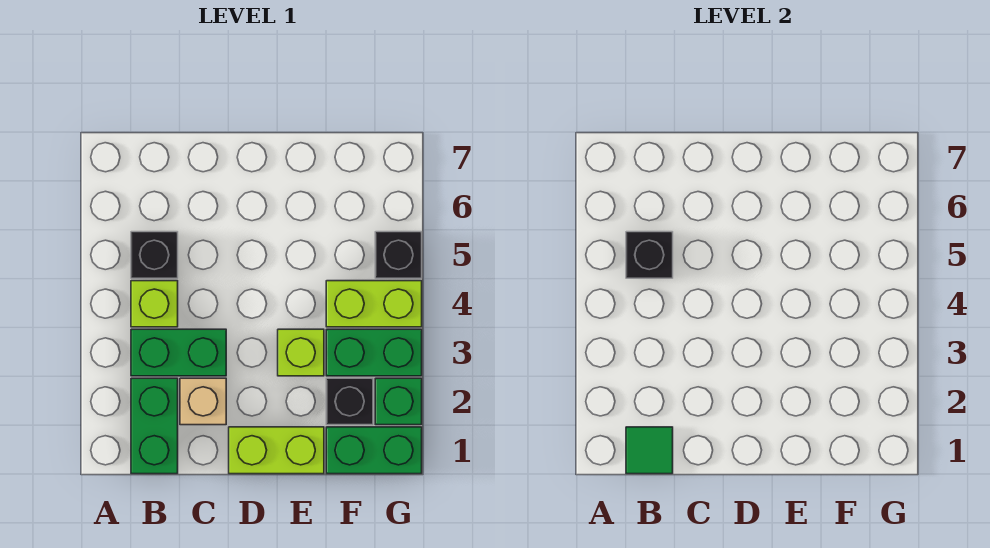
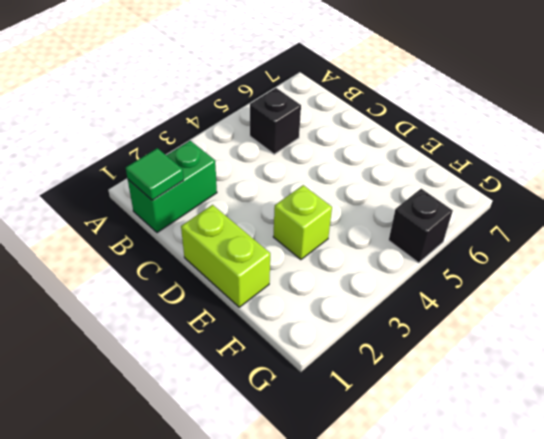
none -> green 1x2 brick [131,329,226,376]
none -> lime 1x1 brick [131,281,178,327]
none -> tan 1x1 brick [180,378,226,425]

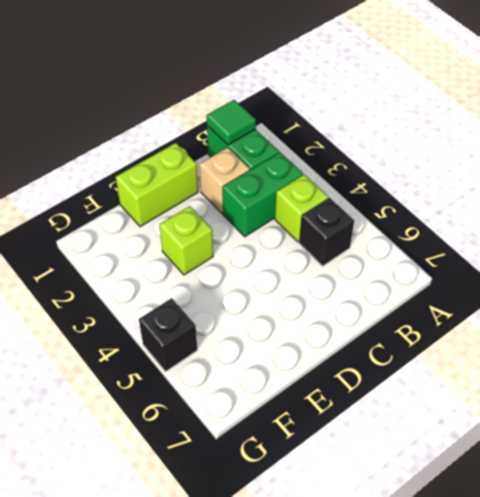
none -> green 1x2 brick [326,427,422,474]
none -> black 1x1 brick [326,378,373,425]
none -> green 1x2 brick [326,329,422,376]

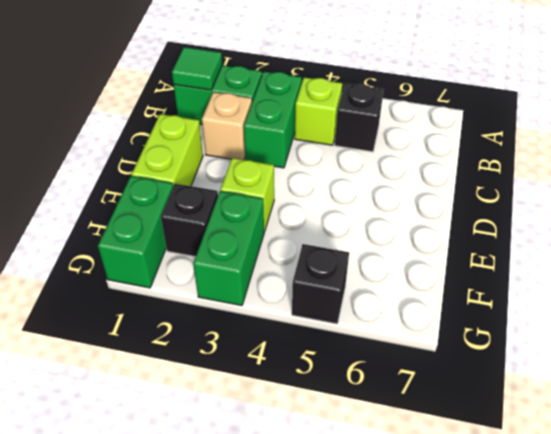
none -> lime 1x2 brick [326,281,422,327]
none -> green 1x1 brick [375,378,422,425]
none -> black 1x1 brick [626,232,673,278]

